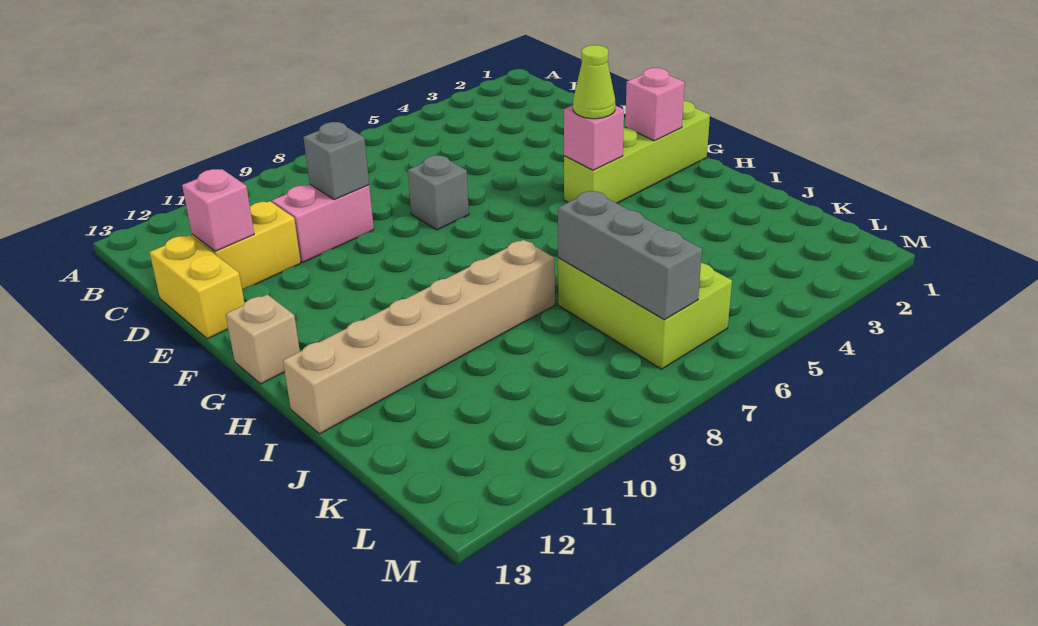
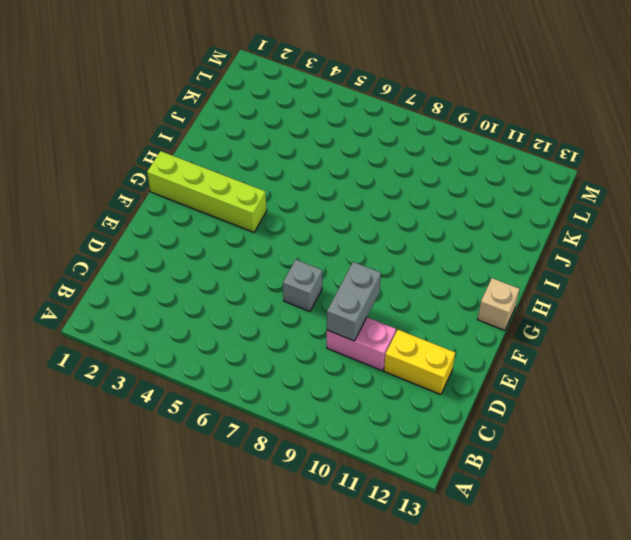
grey 1x2 brick [327,262,381,341] -> grey 1x1 brick [303,122,369,200]
none -> yellow 1x2 brick [150,235,244,339]
none -> tan 1x6 brick [283,240,555,434]
none -> lime 2x3 brick [558,258,732,369]

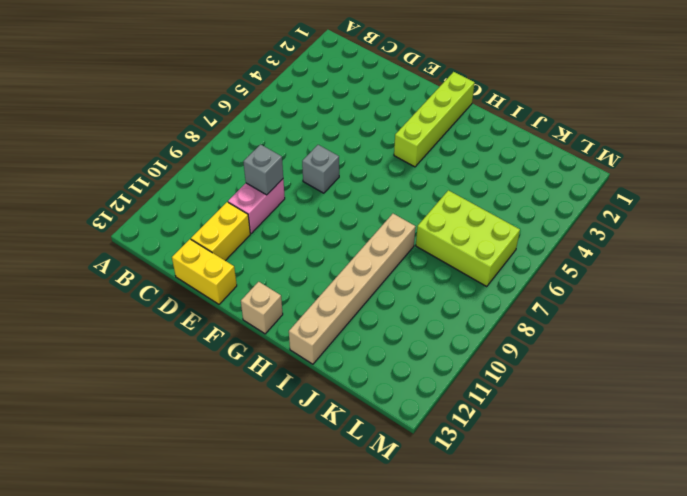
none -> pink 1x1 brick [182,169,254,251]
none -> pink 1x1 brick [625,68,685,141]
none -> pink 1x1 brick [564,105,624,170]

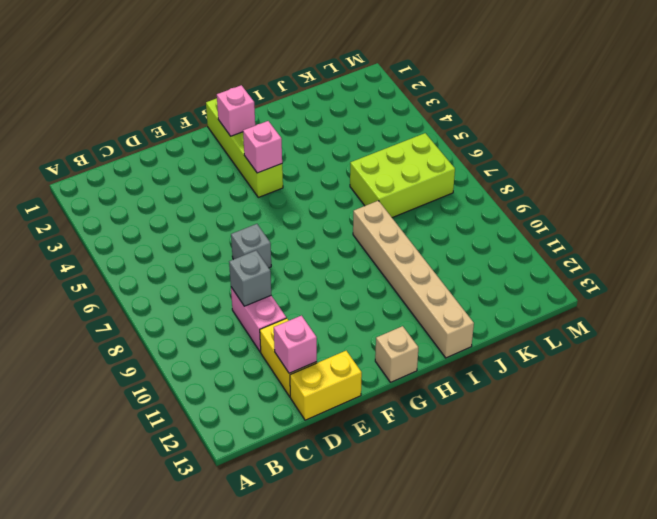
none -> grey 1x3 brick [558,191,702,320]
none -> lime 1x1 cone [573,45,615,119]

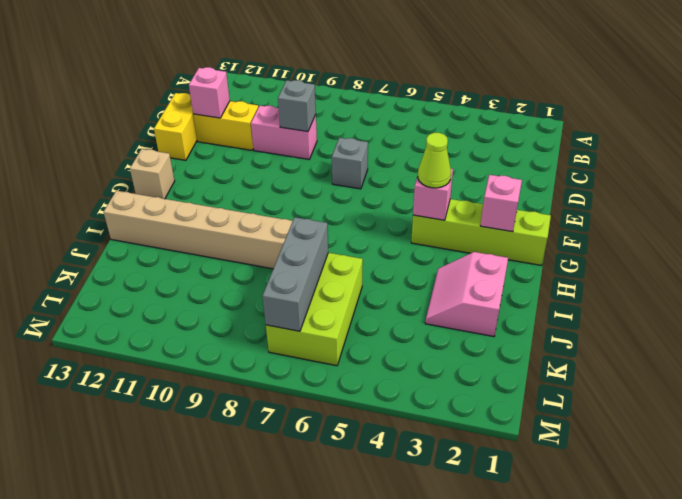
pink 2x2 slope [425,252,508,337] -> none

